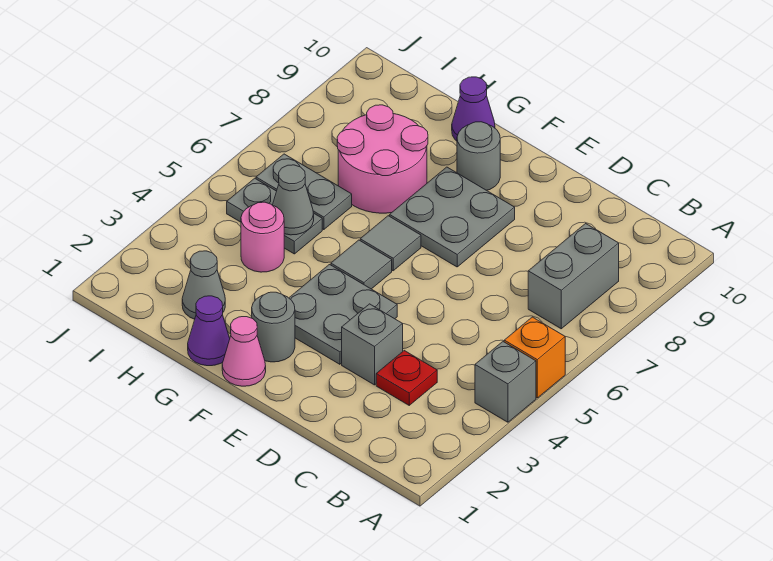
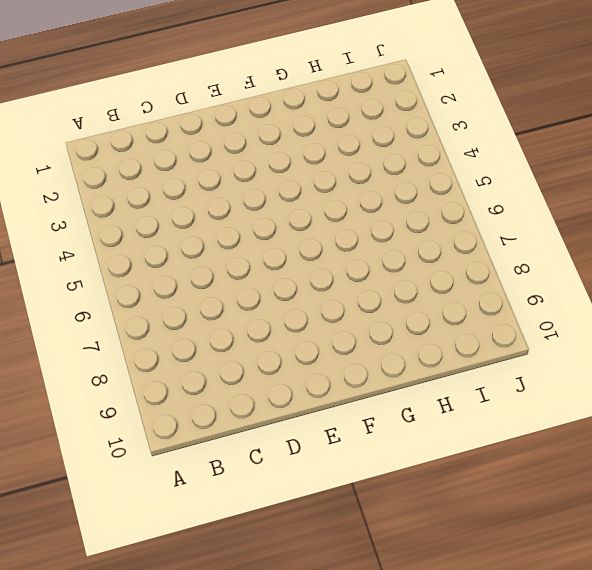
none -> grey 1x1 brick [475,342,536,422]
none -> orange 1x1 brick [504,317,565,398]
none -> grey 1x2 brick [528,224,619,329]

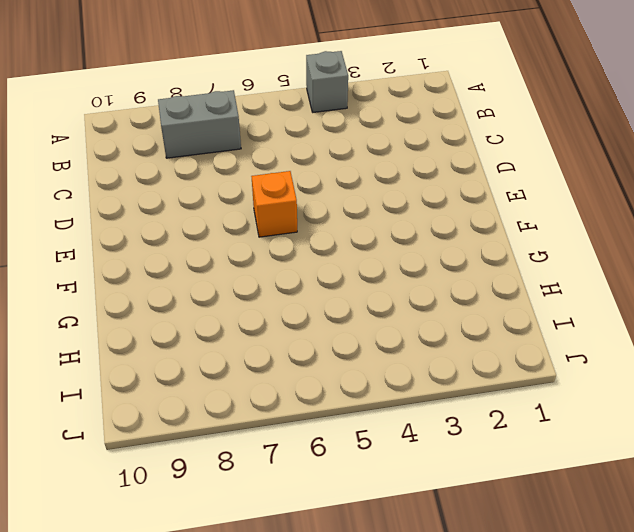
orange 1x1 brick [251,171,297,237] -> orange 1x1 brick moved to [504,317,565,398]
none -> red 1x1 plate [376,351,437,405]
none -> grey 1x1 brick [342,304,403,385]
none -> grey 2x2 plate [289,265,397,364]

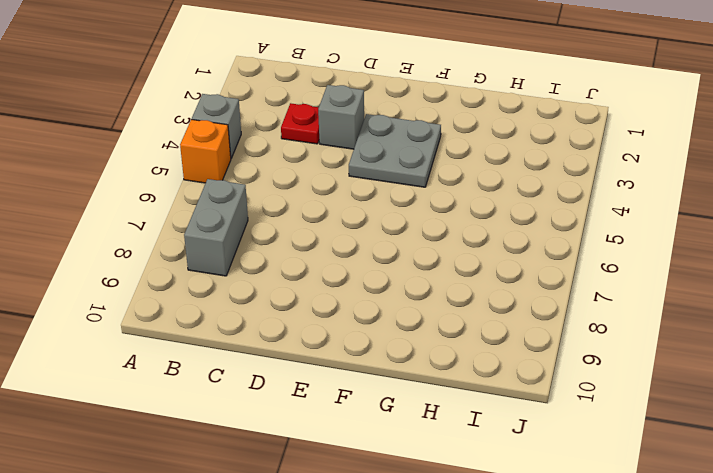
none -> grey 2x2 plate [390,167,515,267]
none -> pink 1x1 cone [222,317,266,386]
none -> grey 1x1 round brick [252,292,295,362]

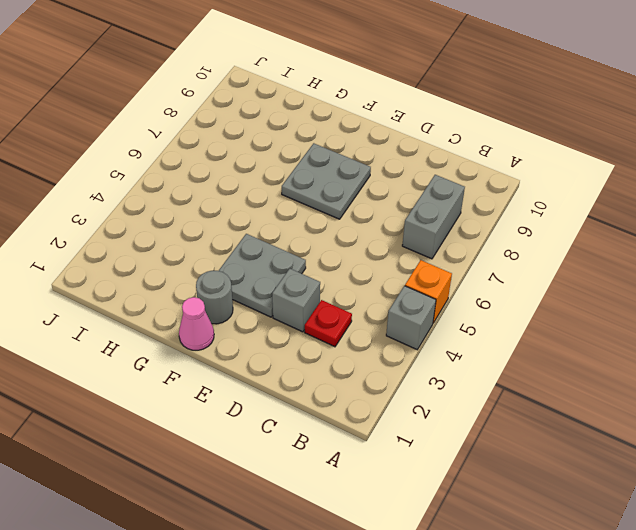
none -> grey 1x1 tile [331,240,392,289]
none -> grey 1x1 tile [360,216,421,271]
none -> grey 1x1 round brick [457,122,500,190]

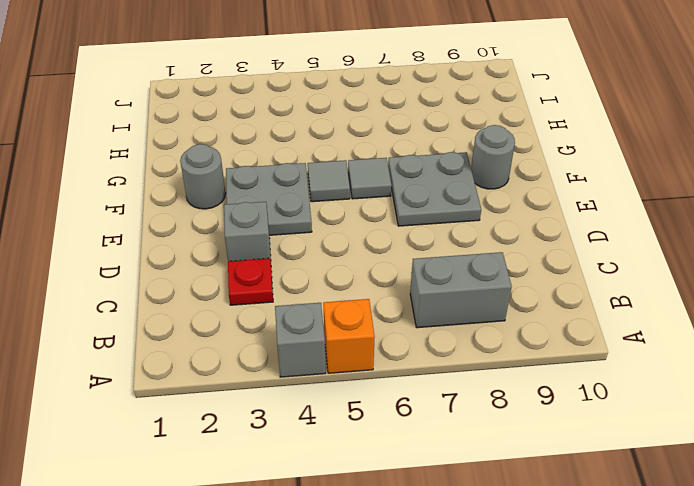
none -> pink 1x1 cone [222,317,266,386]
none -> purple 1x1 cone [188,296,230,366]
none -> pink 2x2 round brick [337,105,428,213]

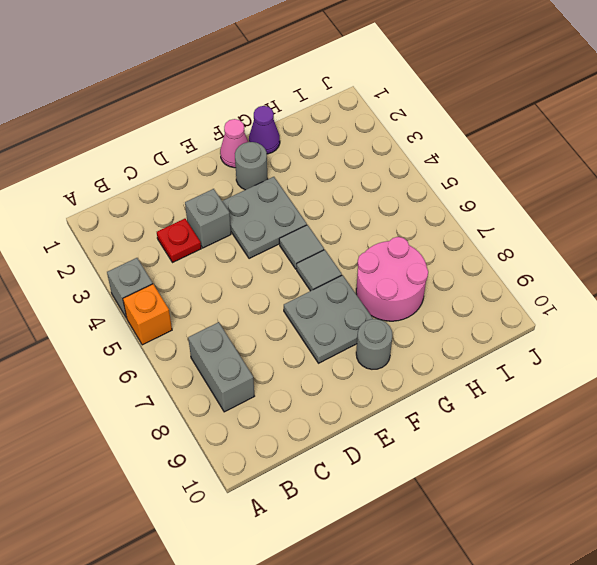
none -> purple 1x1 cone [452,77,495,141]
none -> grey 1x1 cone [182,251,225,319]
none -> pink 1x1 round brick [241,202,284,272]

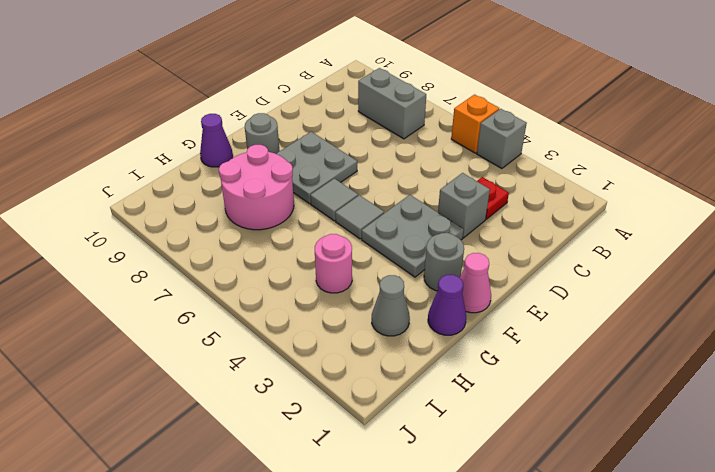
none -> grey 1x2 plate [227,178,322,254]
none -> grey 1x2 plate [256,154,352,230]
none -> grey 1x1 cone [273,165,314,235]

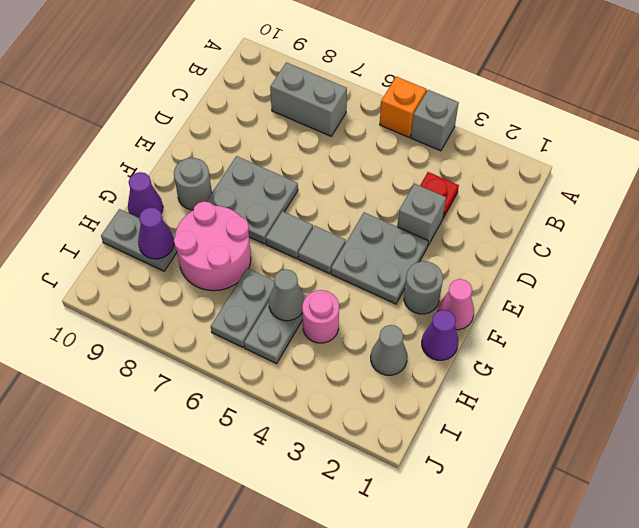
grey 1x2 plate [101,209,177,271] -> none
purple 1x1 cone [138,207,174,259] -> none

